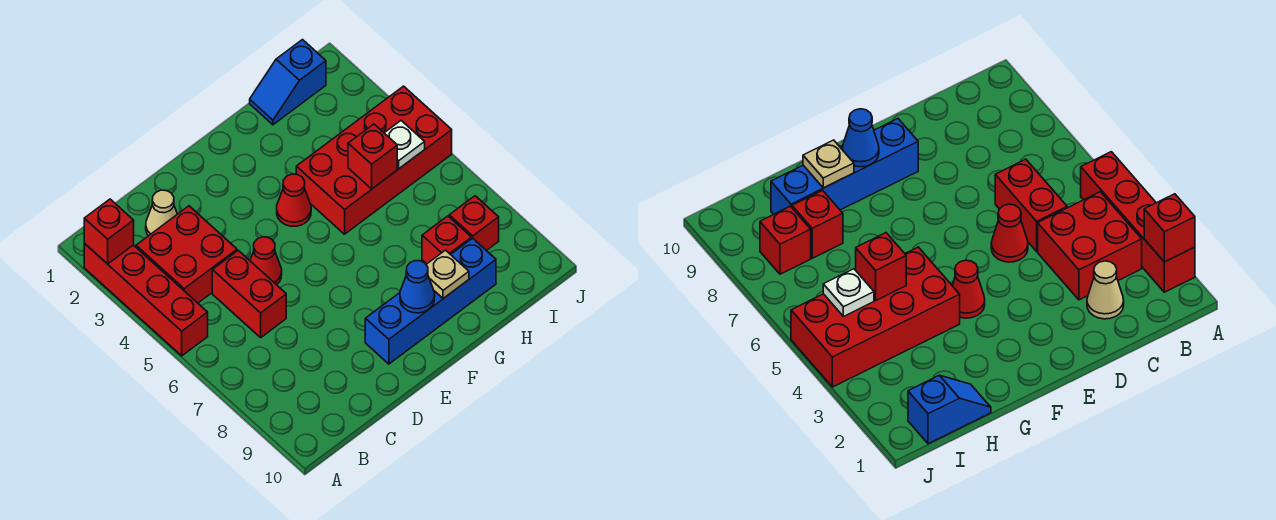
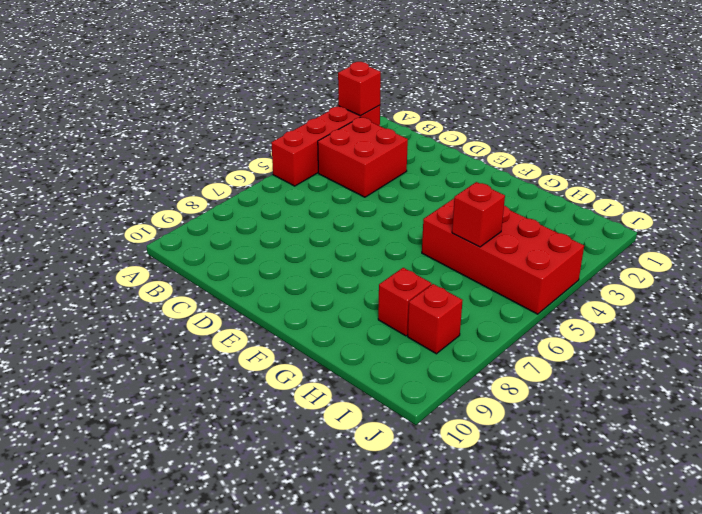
none -> tan 1x1 cone [146,190,177,236]
none -> red 1x2 brick [212,250,286,337]
none -> red 1x1 cone [250,237,282,285]

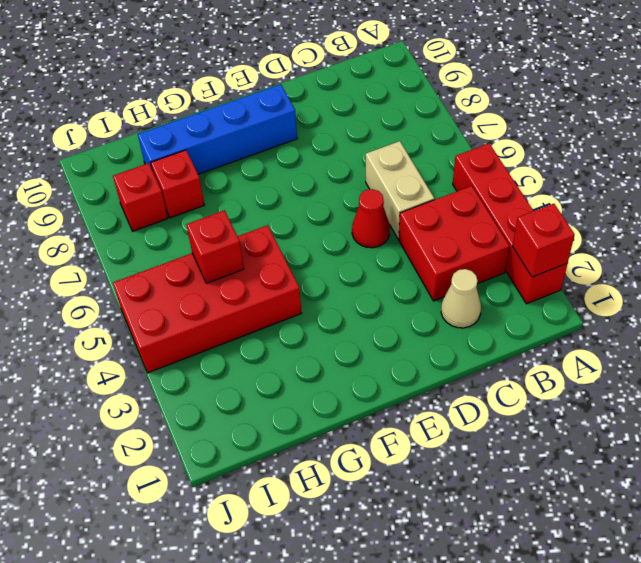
tan 1x2 brick [366,141,434,239] -> red 1x2 brick [212,250,286,337]
none -> red 1x1 cone [277,174,311,226]
none -> blue 1x2 slope [250,40,326,125]
none -> blue 1x1 cone [400,261,435,313]

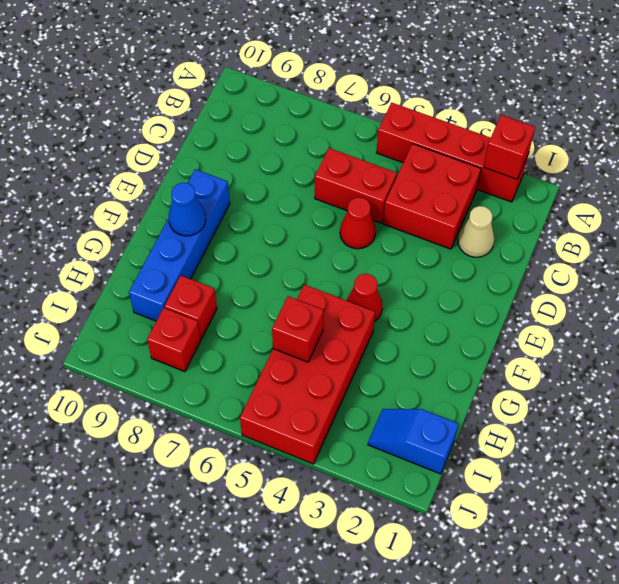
blue 1x2 slope [368,409,458,474] -> blue 1x2 slope turned to [250,40,326,125]
none -> tan 1x1 plate [426,250,469,299]
none -> white 1x1 plate [385,121,425,169]

